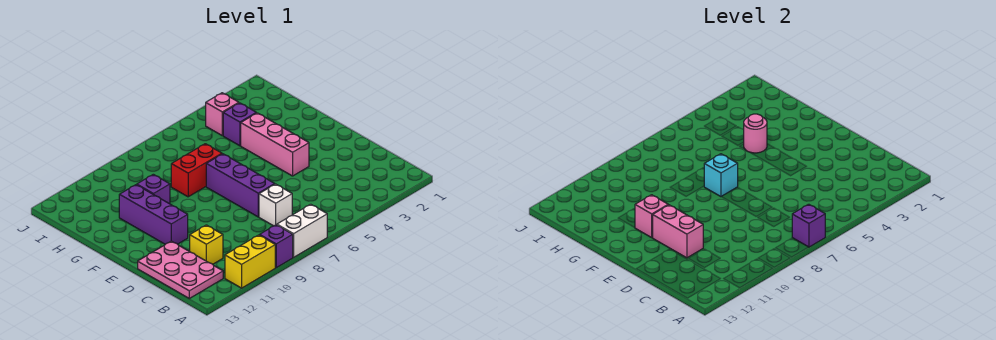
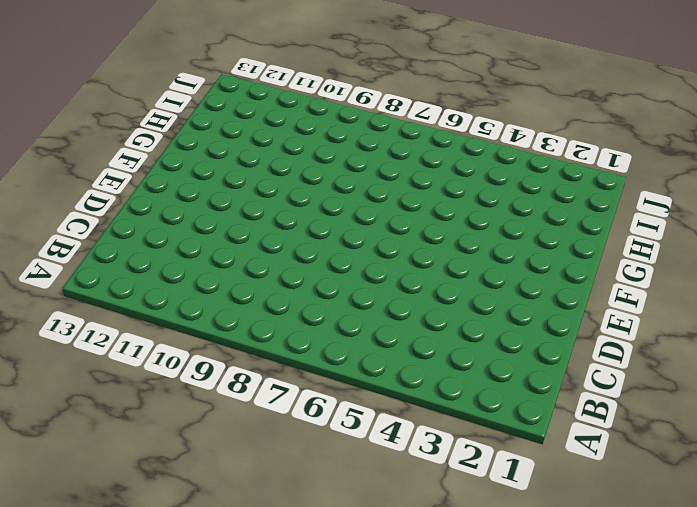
none -> white 1x2 brick [277,204,327,257]
none -> purple 1x1 brick [260,225,293,268]
none -> yellow 1x2 brick [225,235,275,288]

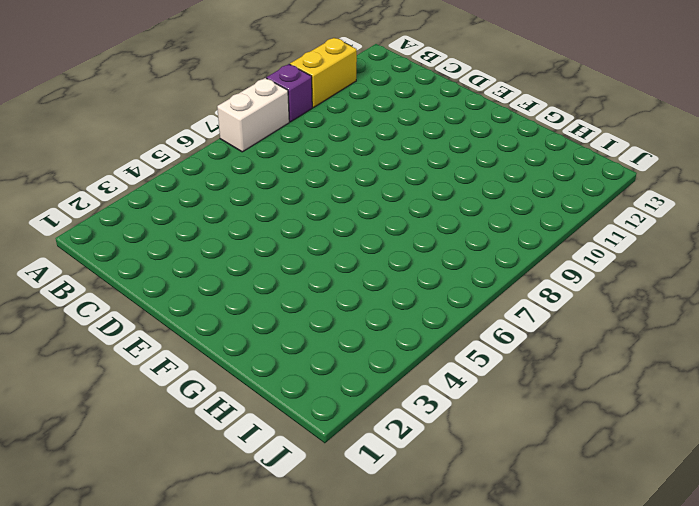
none -> pink 2x3 plate [138,241,223,298]
none -> white 1x1 brick [259,184,292,226]
none -> yellow 1x1 brick [190,225,223,264]

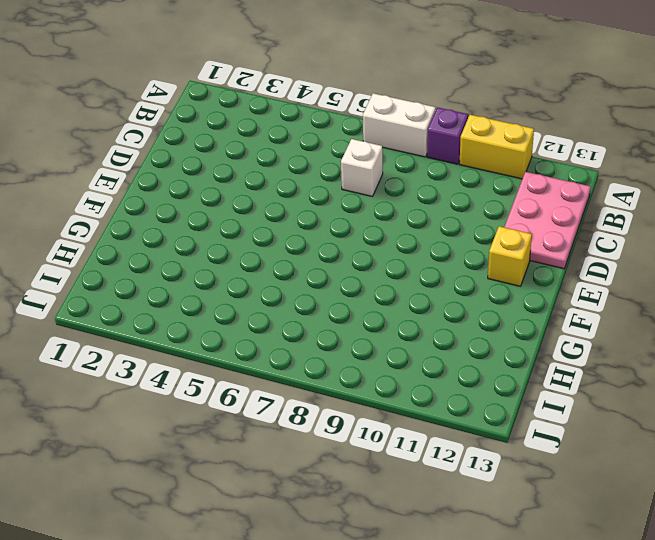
yellow 1x1 brick [488,226,532,286] -> yellow 1x1 brick moved to [190,225,223,264]
none -> purple 1x3 brick [206,154,275,217]
none -> pink 1x3 brick [241,113,309,176]
none -> purple 1x3 brick [119,185,188,244]

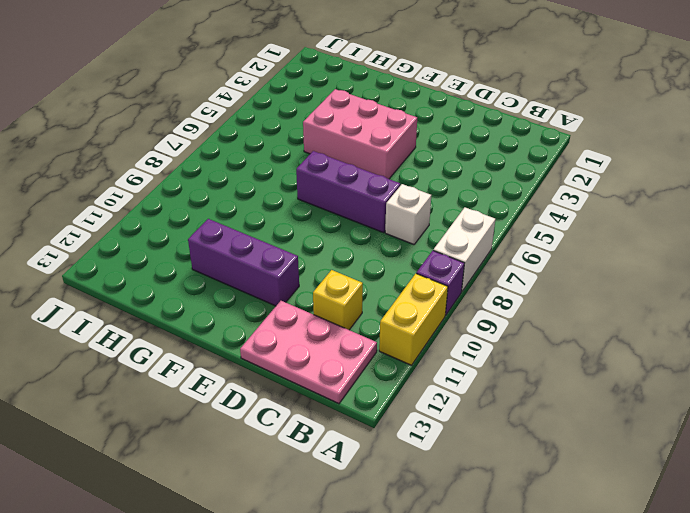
pink 2x3 brick [303,89,417,179] -> pink 1x3 brick [241,113,309,176]
none -> red 1x2 brick [171,144,222,197]
none -> purple 1x1 brick [137,174,170,204]
none -> purple 1x1 brick [223,103,256,146]

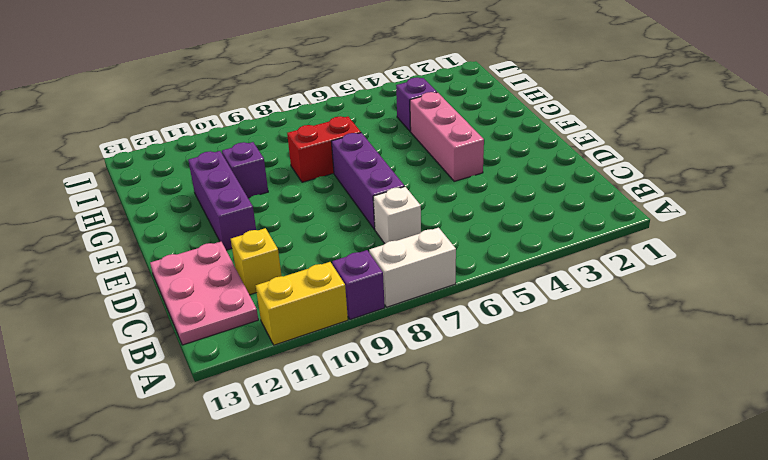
none -> pink 1x1 brick [206,93,239,136]
none -> purple 1x1 brick [792,204,825,247]
none -> pink 1x2 brick [652,205,703,258]

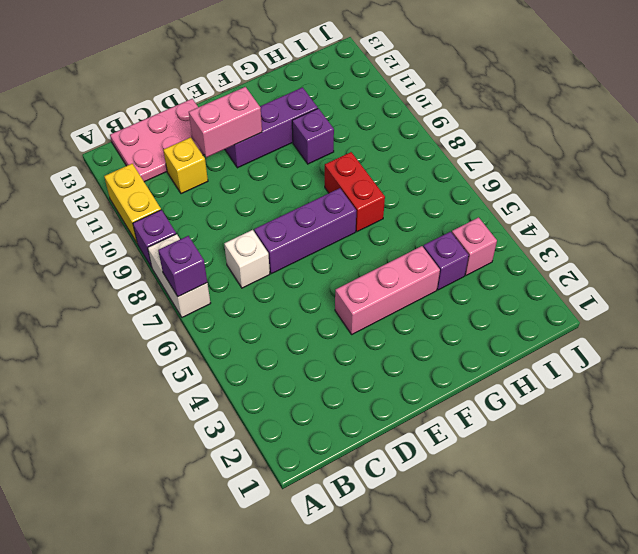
none -> cyan 1x1 brick [704,154,738,197]
none -> pink 1x1 brick [635,195,668,237]
none -> pink 1x1 round brick [744,114,767,153]

